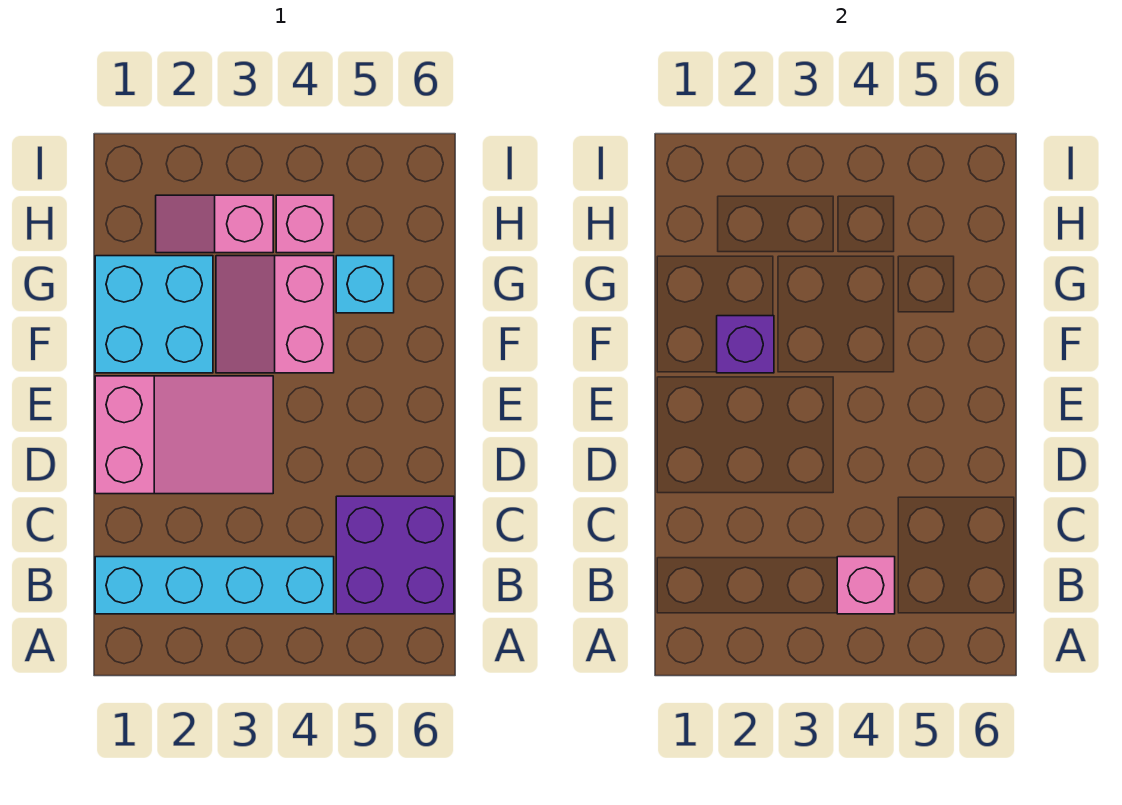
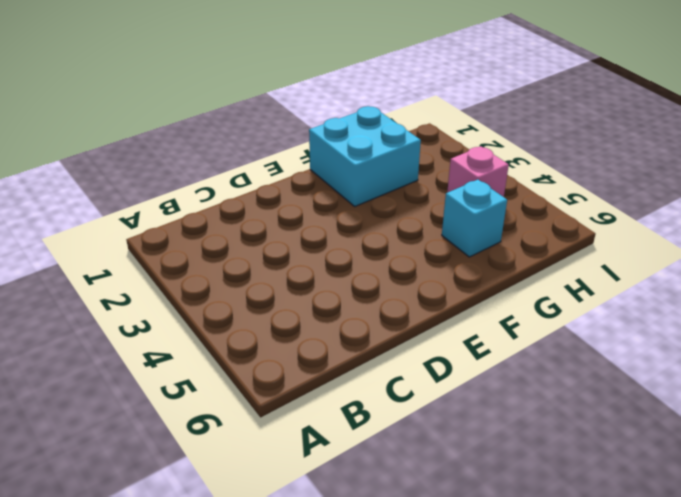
none -> cyan 1x4 brick [95,557,334,614]
none -> purple 2x2 brick [336,496,454,614]

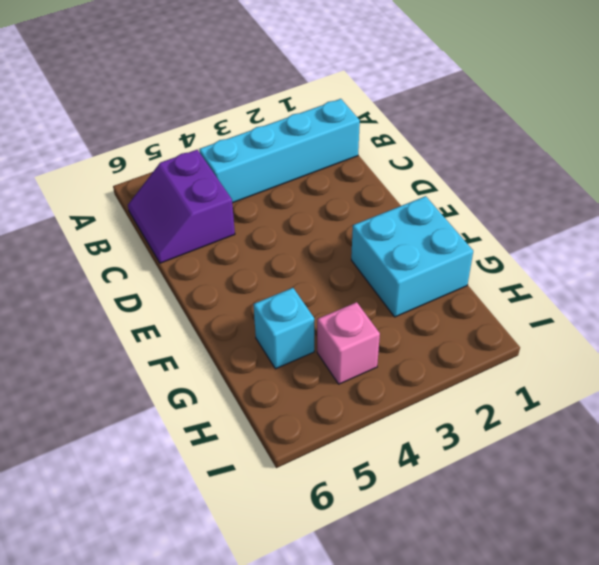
purple 2x2 slope [128,150,235,263] -> purple 2x2 brick [336,496,454,614]
none -> pink 2x3 slope [95,376,273,494]
none -> pink 2x2 slope [216,256,334,373]

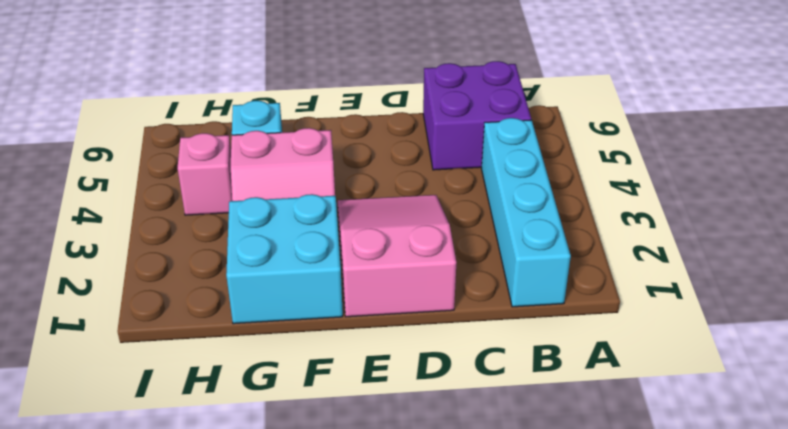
none -> pink 1x2 slope [156,195,273,253]
none -> pink 1x1 brick [837,557,895,614]

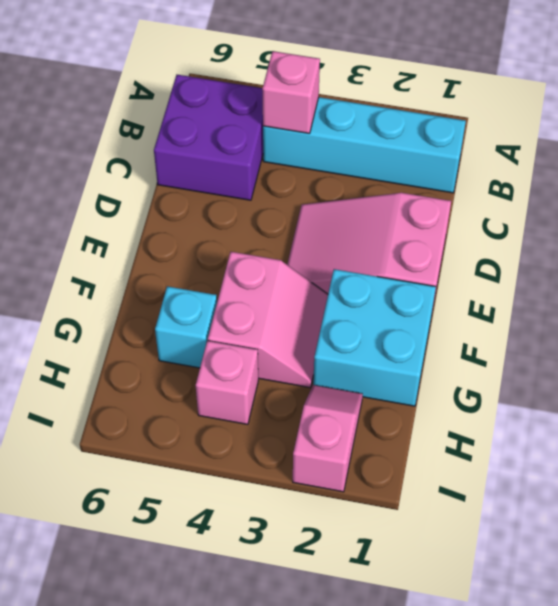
pink 1x2 slope [293,385,363,492] -> pink 1x2 slope turned to [156,195,273,253]
none -> purple 1x1 brick [717,316,774,373]

